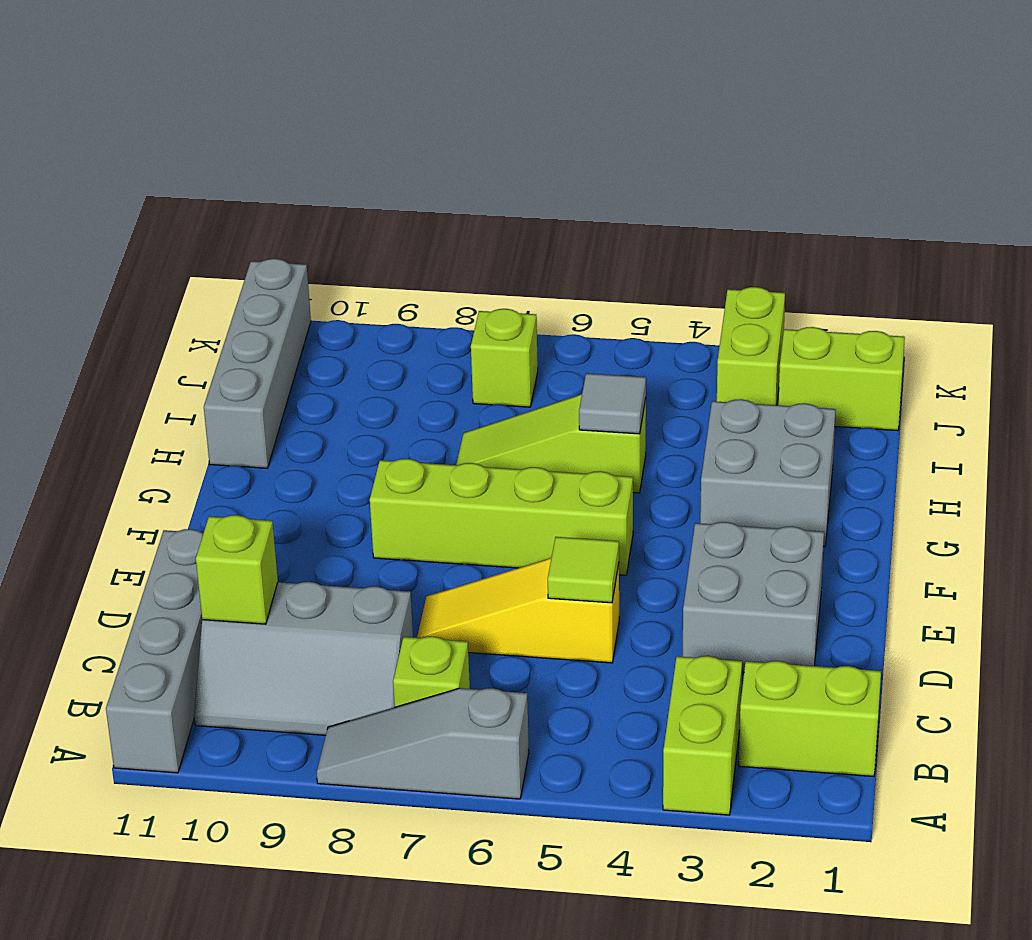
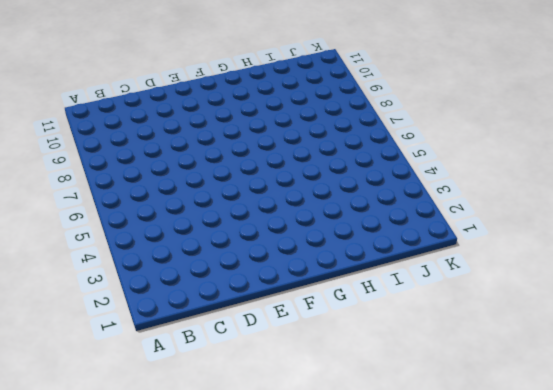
none -> lime 1x2 brick [663,656,742,815]
none -> grey 1x3 slope [317,688,529,799]
none -> grey 1x4 brick [106,529,203,773]

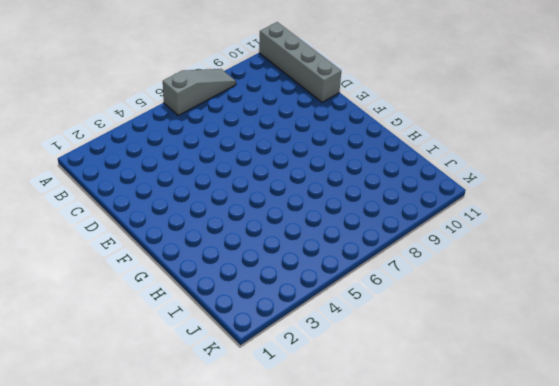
none -> lime 1x2 brick [663,656,742,815]
none -> lime 1x2 brick [739,661,881,777]
none -> lime 1x1 brick [393,636,470,707]

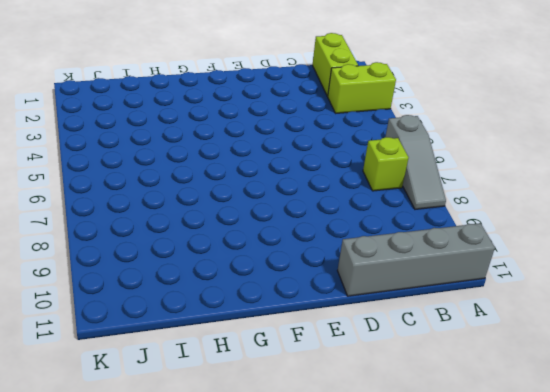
none -> grey 2x3 slope [194,582,413,735]
none -> grey 2x2 brick [683,522,824,672]
none -> yellow 1x3 slope [417,558,619,663]

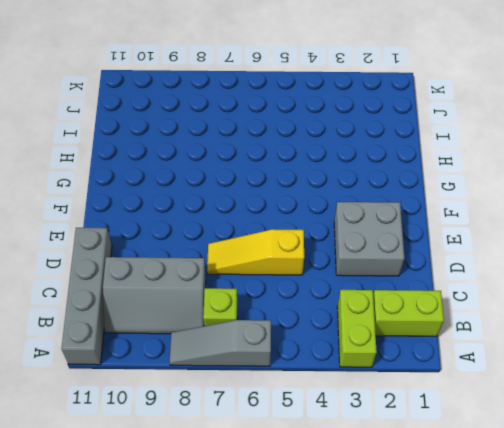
none -> lime 1x4 brick [370,459,633,575]
none -> grey 2x2 brick [700,399,836,546]
none -> lime 1x3 slope [456,394,646,493]

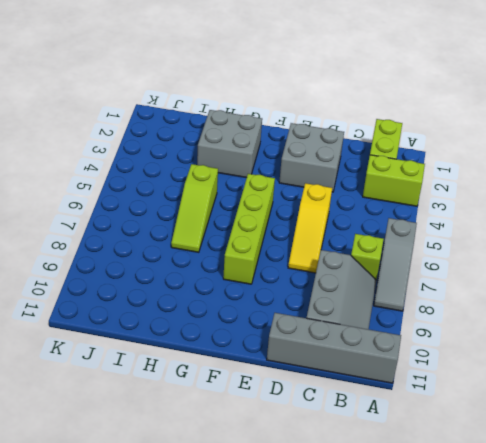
none -> grey 1x4 brick [204,259,311,468]
none -> lime 1x2 brick [778,327,905,431]
none -> lime 1x2 brick [717,287,785,405]

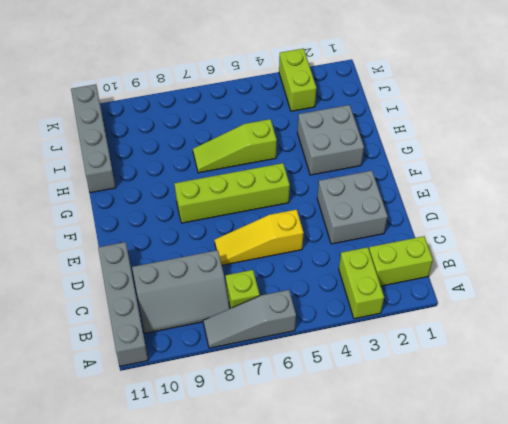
none -> lime 1x2 brick [778,327,905,431]
none -> lime 1x1 brick [471,309,538,407]
none -> lime 1x1 brick [196,515,278,624]

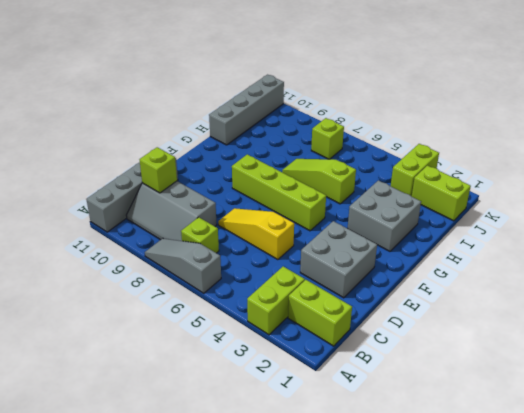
none -> lime 1x1 tile [548,537,619,603]
none -> grey 1x1 tile [579,373,646,434]

